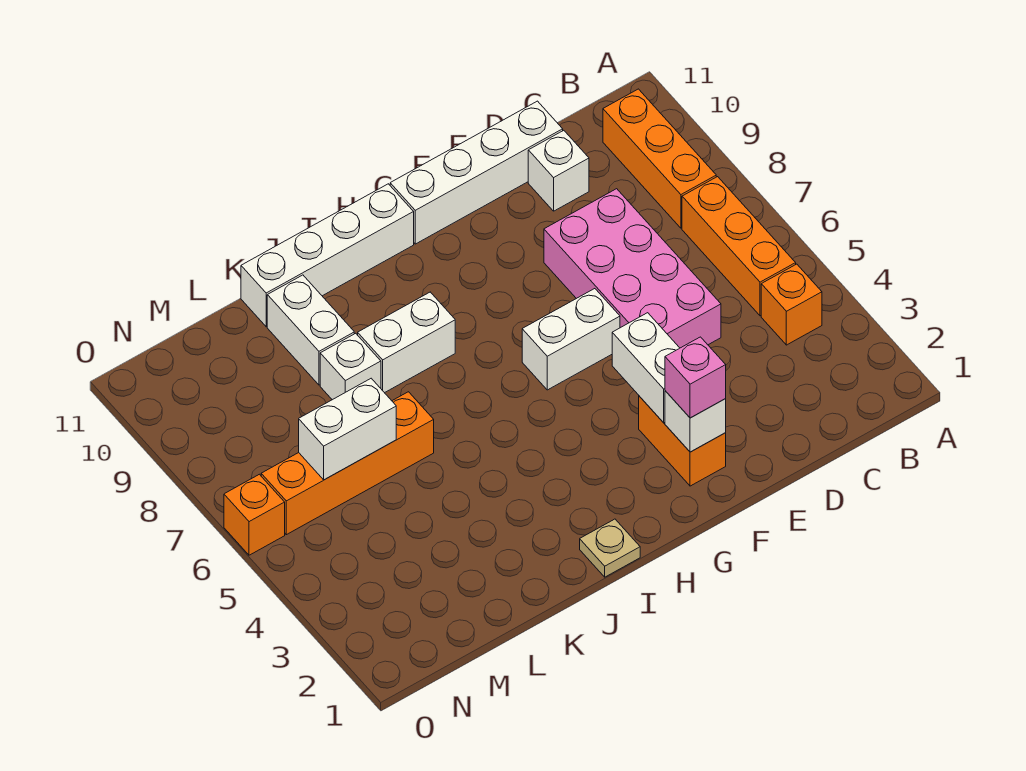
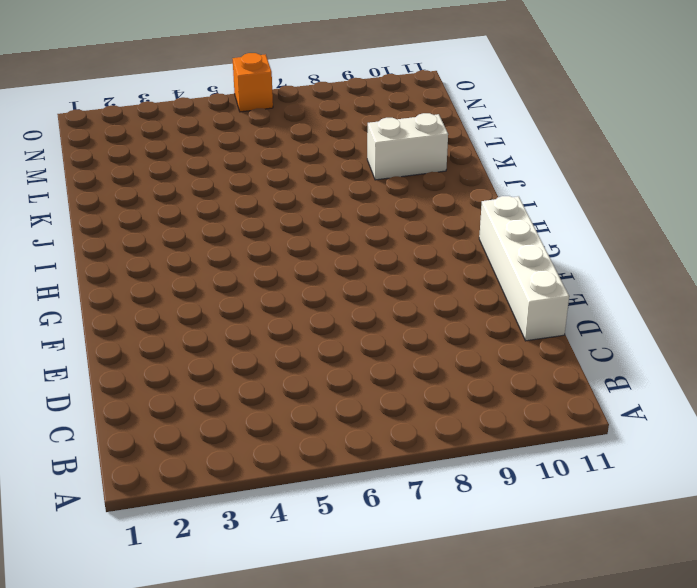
none -> orange 1x1 brick [761,264,822,345]
none -> orange 1x3 brick [682,177,796,316]
none -> orange 1x3 brick [603,89,716,228]

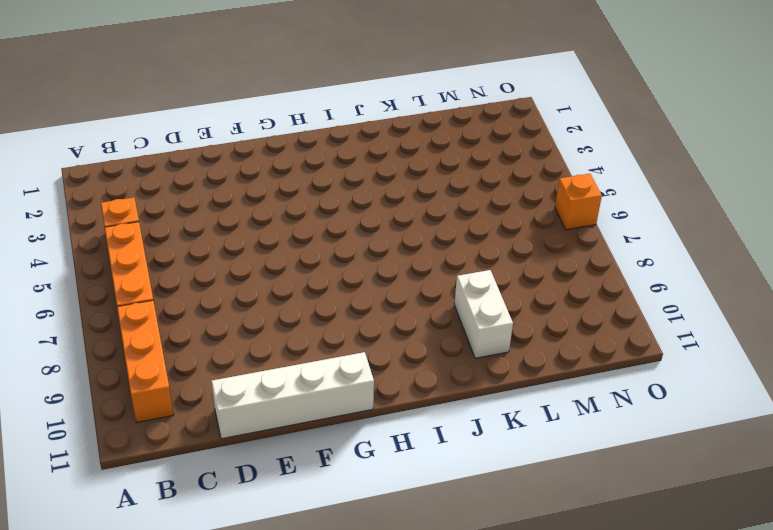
none -> pink 2x4 brick [544,189,721,348]
none -> white 1x1 brick [528,130,589,211]
none -> orange 1x2 brick [639,396,726,486]

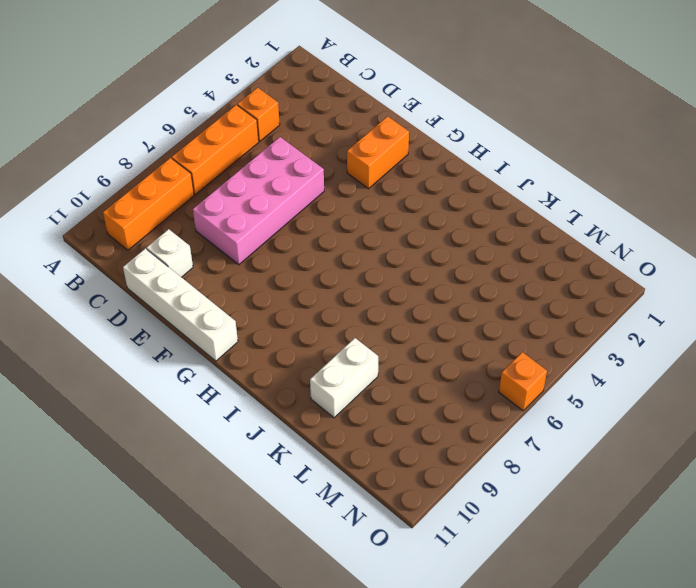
none -> white 1x2 brick [522,289,620,390]
none -> white 1x4 brick [241,184,414,327]
none -> tan 1x1 plate [580,519,640,577]

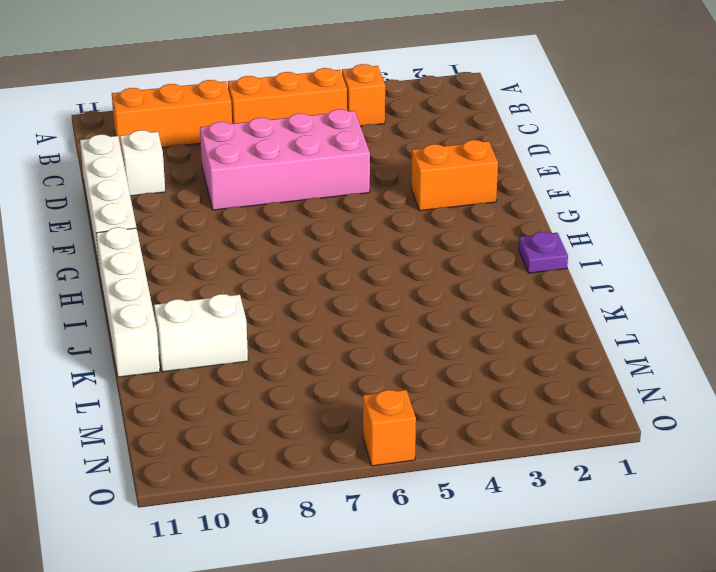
purple 1x1 plate [519,232,568,273] -> tan 1x1 plate [580,519,640,577]
none -> white 1x2 brick [522,289,620,390]
none -> white 1x2 brick [358,292,455,393]
none -> orange 1x4 brick [261,392,434,535]

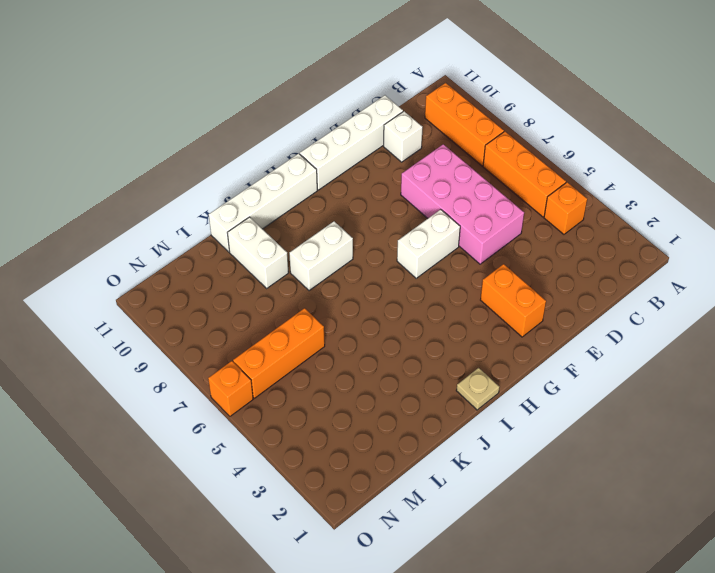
orange 1x3 brick [233,308,325,398] -> orange 1x4 brick [261,392,434,535]
none -> white 1x1 brick [320,333,381,400]
none -> white 1x1 brick [665,391,726,452]
none -> white 1x2 brick [612,313,679,423]

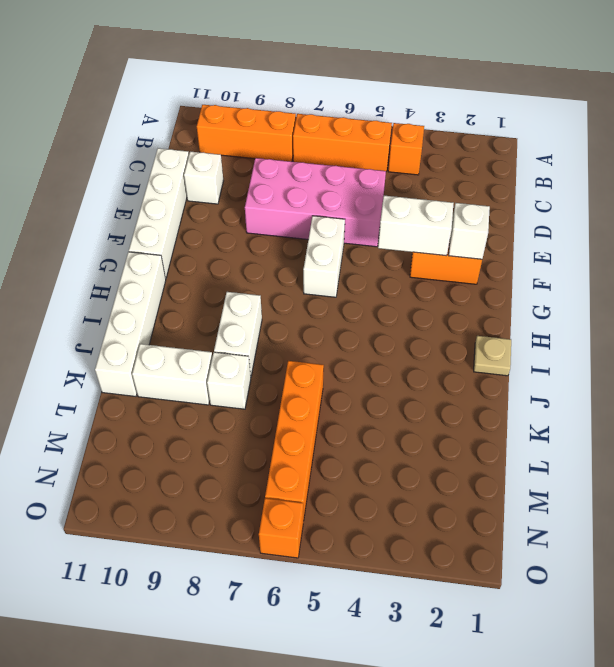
none -> white 1x2 brick [299,378,396,480]
none -> pink 1x1 brick [665,337,726,418]

